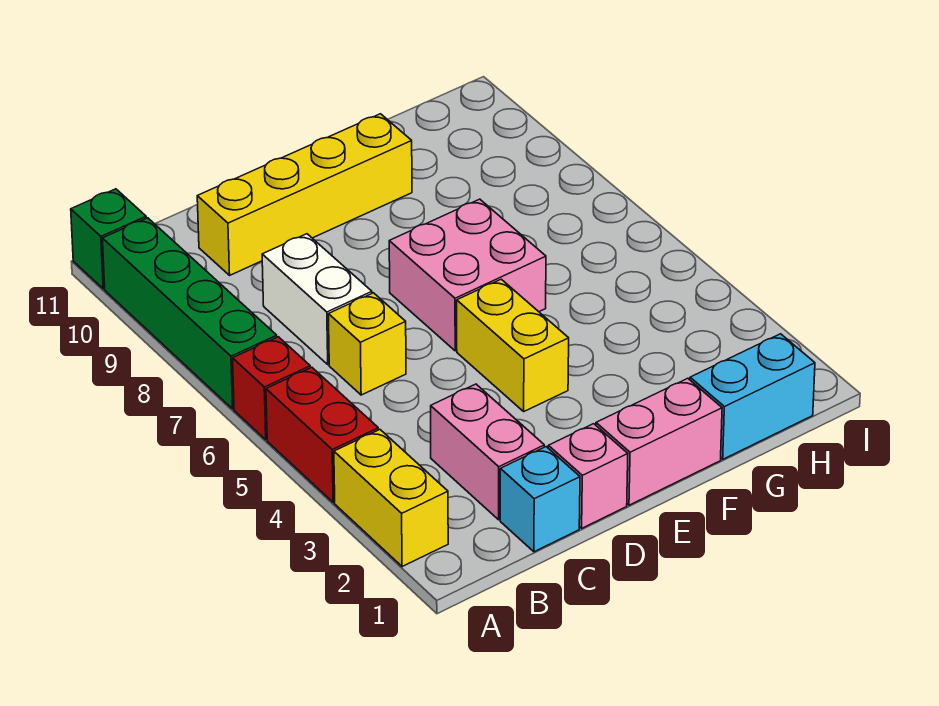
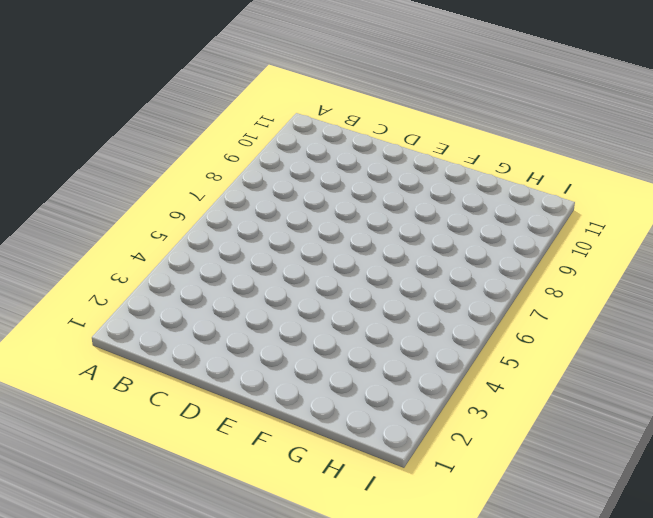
none -> yellow 1x2 brick [334,430,448,567]
none -> red 1x2 brick [266,367,378,502]
none -> red 1x1 brick [233,337,310,440]

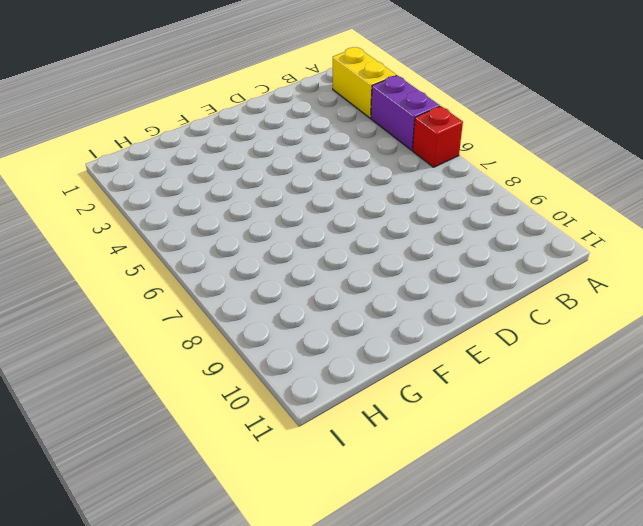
purple 1x2 brick [371,75,440,150] -> red 1x2 brick [266,367,378,502]
none -> green 1x4 brick [102,218,277,409]
none -> green 1x1 brick [71,189,146,289]
none -> cyan 1x1 brick [500,447,580,552]

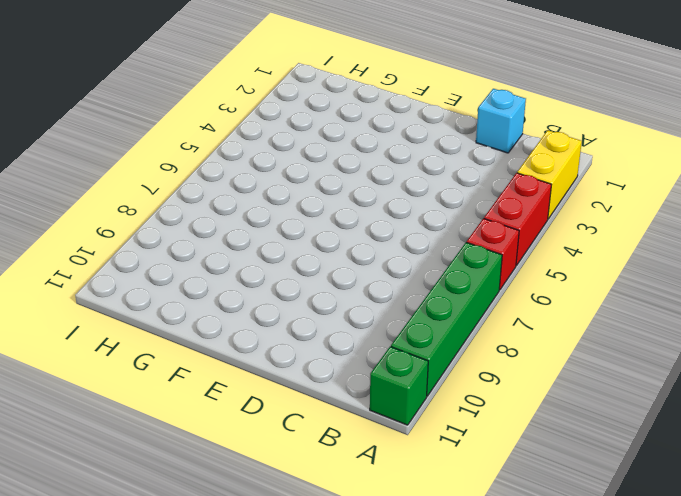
none -> pink 1x2 brick [431,384,544,520]
none -> yellow 1x1 brick [328,293,406,395]
none -> white 1x2 brick [262,234,372,365]

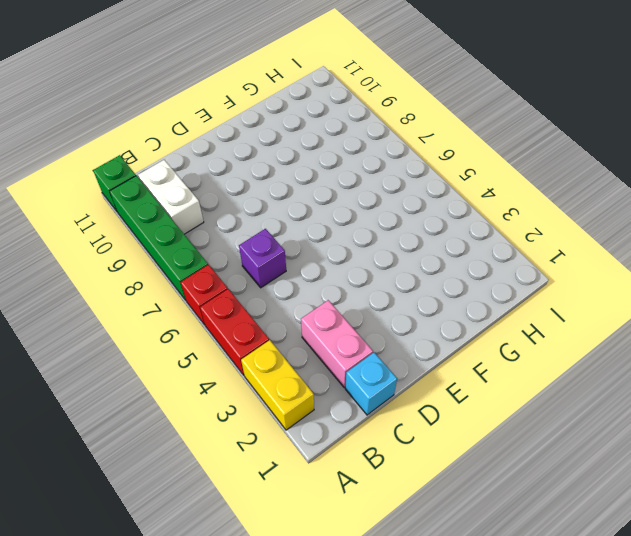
white 1x2 brick [138,160,204,234] -> white 1x2 brick moved to [262,234,372,365]
purple 1x1 brick [239,229,286,288] -> yellow 1x1 brick [328,293,406,395]
none -> yellow 1x4 brick [197,114,412,275]
none -> pink 1x1 brick [548,424,628,528]
none -> pink 1x2 brick [596,378,722,505]

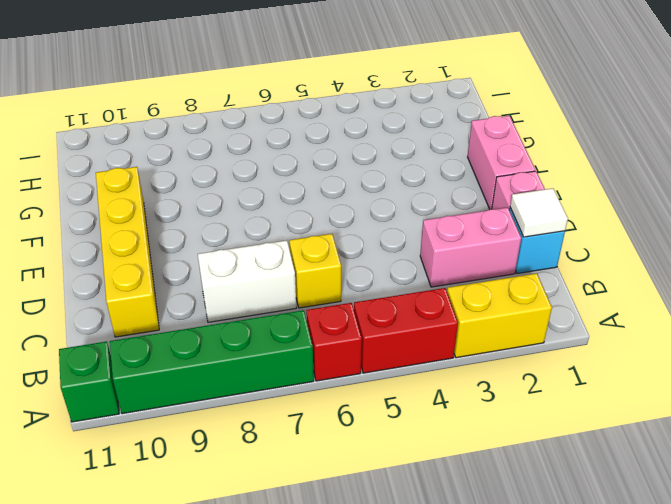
white 1x1 tile [510,188,568,237] -> none
none -> yellow 1x2 brick [457,279,569,411]
none -> pink 2x2 brick [389,199,546,351]
none -> cyan 1x2 brick [690,334,815,459]

